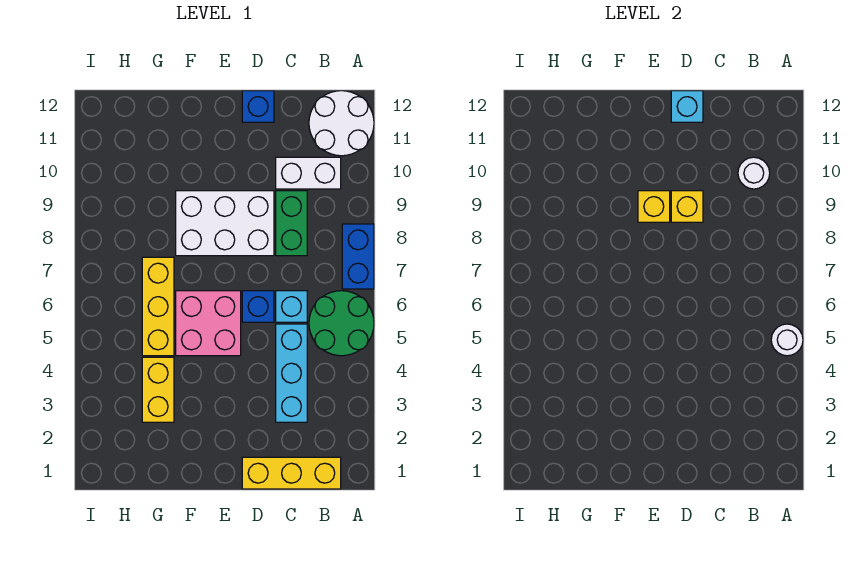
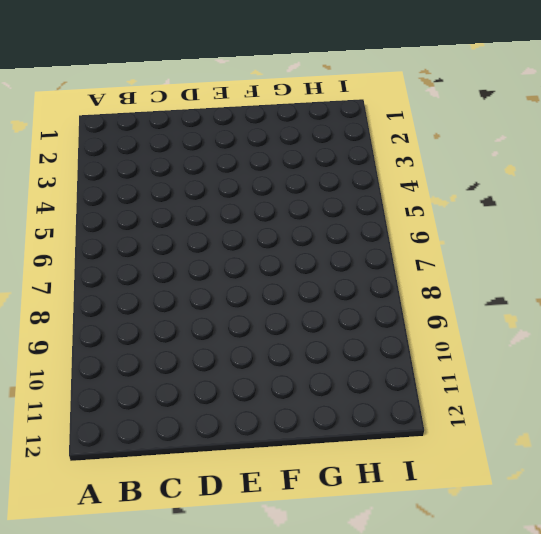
none -> green 2x2 round brick [309,291,374,356]
none -> blue 1x2 brick [342,224,374,289]
none -> white 2x2 round brick [309,91,374,156]

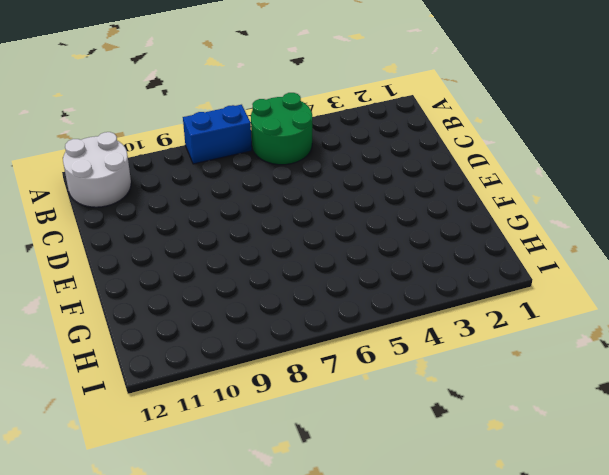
none -> yellow 1x3 brick [242,457,341,489]
none -> white 1x2 brick [276,157,341,189]
none -> cyan 1x3 brick [276,324,307,422]

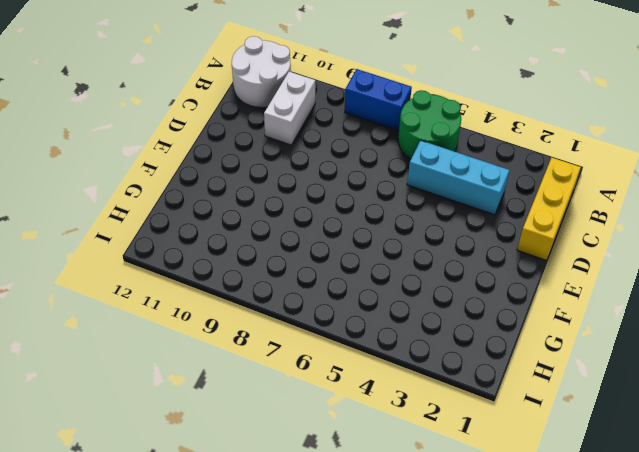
none -> cyan 1x1 brick [276,291,307,322]
none -> green 1x2 brick [276,191,307,256]
none -> blue 1x1 brick [242,291,274,322]

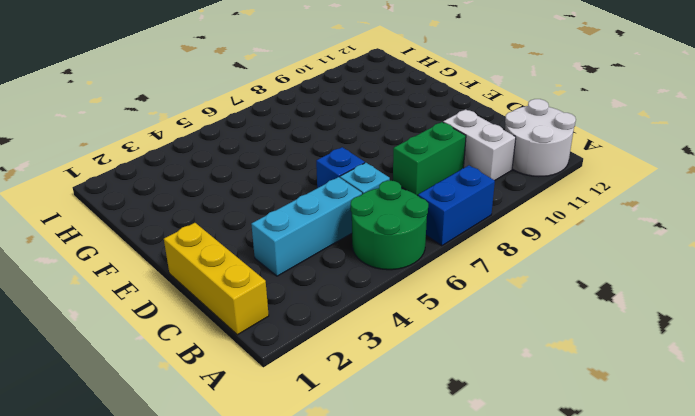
none -> white 2x3 brick [176,191,274,256]
none -> blue 1x1 brick [242,91,274,122]
none -> pink 2x2 brick [176,291,241,356]

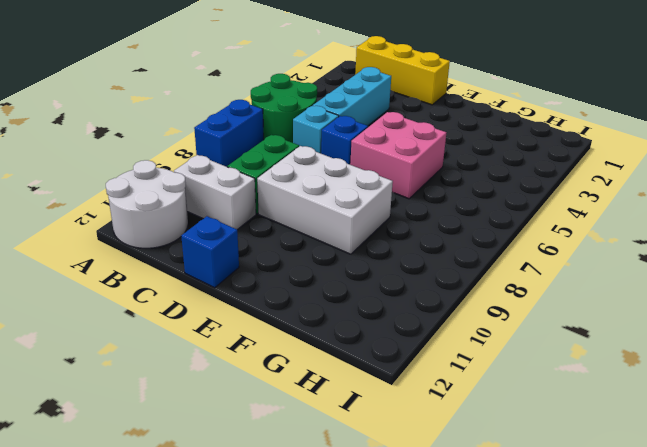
none -> yellow 1x2 brick [142,357,174,422]
none -> yellow 1x3 brick [142,257,174,356]
none -> white 1x1 round brick [771,324,803,356]

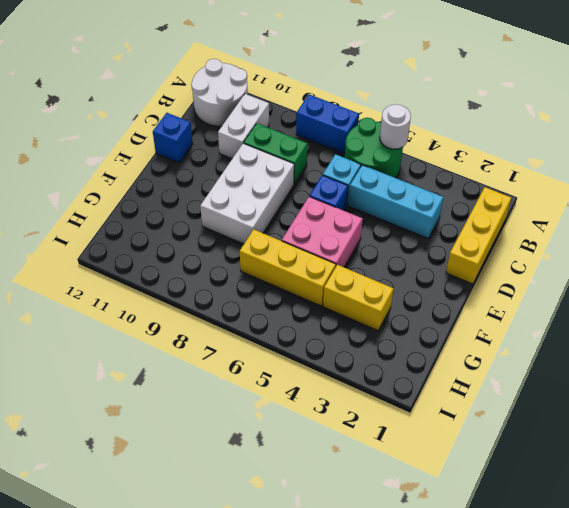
none -> white 1x1 round brick [738,157,770,189]
none -> yellow 1x1 brick [671,191,703,222]
none -> cyan 1x1 brick [671,91,703,122]

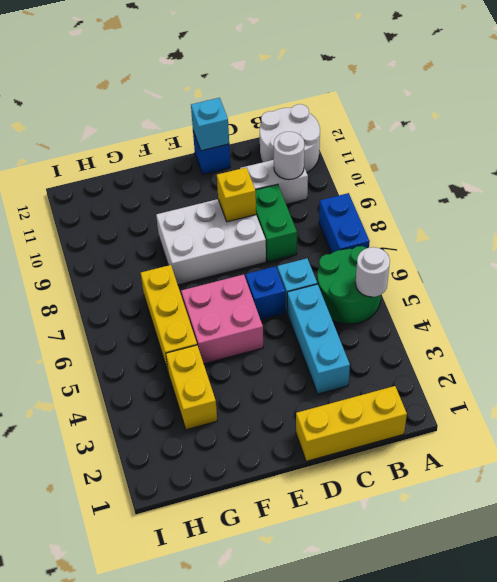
none -> yellow 1x1 brick [638,191,670,222]

